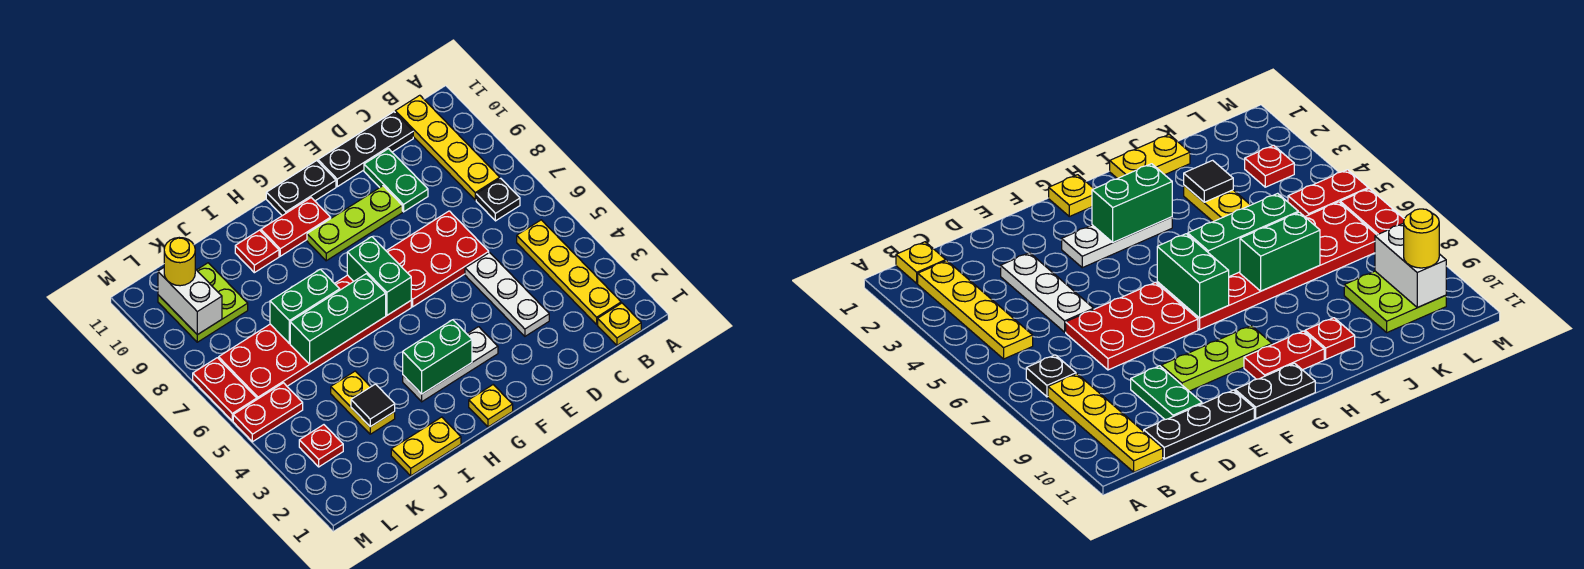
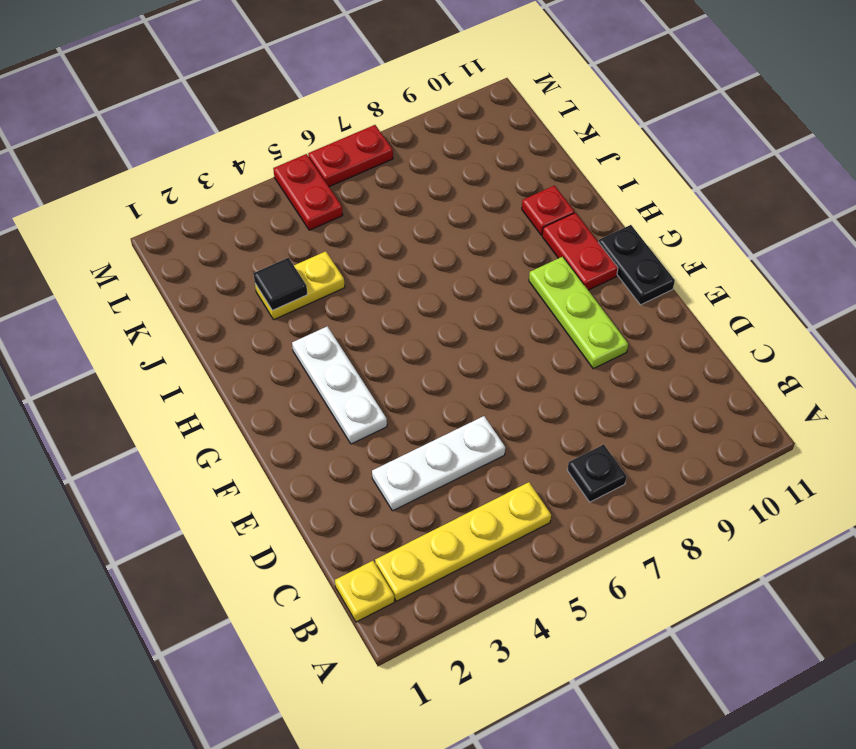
none -> yellow 1x4 plate [395,95,500,200]
none -> black 1x3 plate [318,112,413,187]
none -> red 2x3 plate [387,211,489,307]

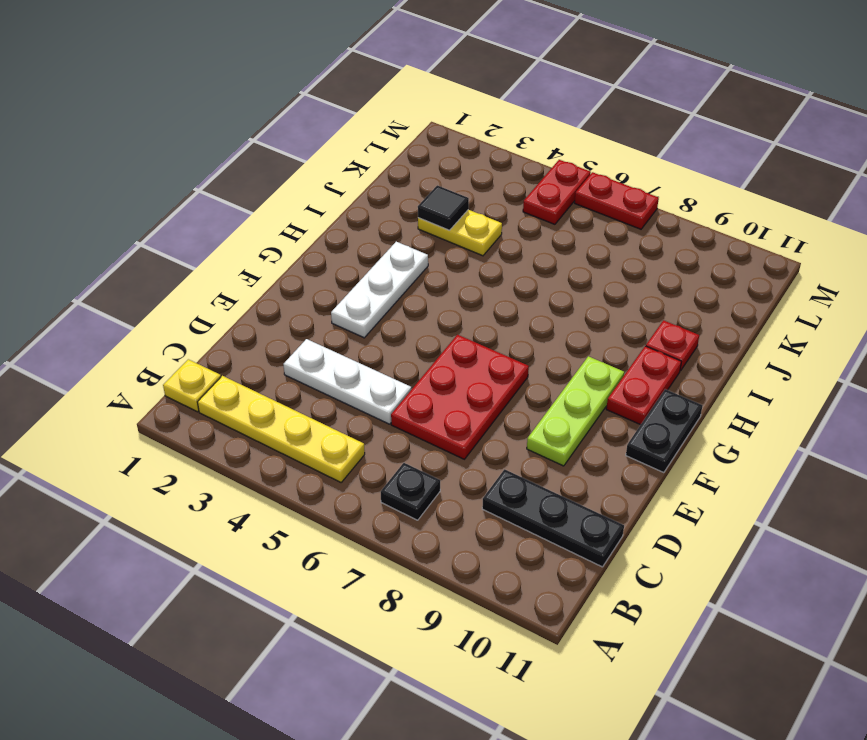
black 1x3 plate [482,469,624,567] -> black 1x3 plate turned to [318,112,413,187]
none -> yellow 1x4 plate [395,95,500,200]
none -> green 1x2 plate [364,149,428,212]
none -> yellow 1x1 plate [469,385,513,427]

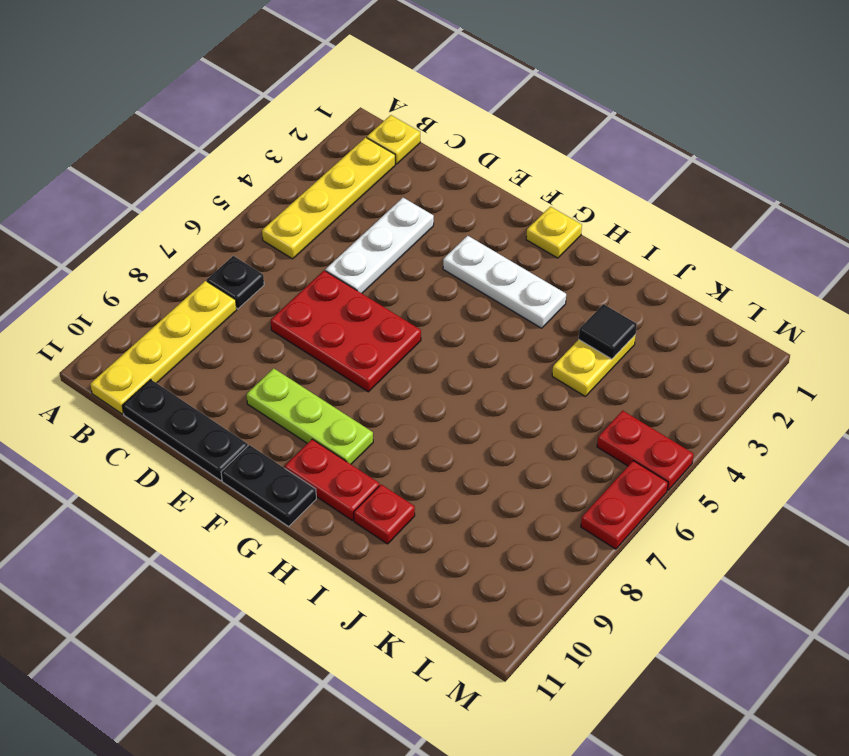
none -> green 1x2 plate [364,149,428,212]
none -> red 2x6 plate [219,275,411,399]
none -> yellow 1x2 plate [391,417,461,476]

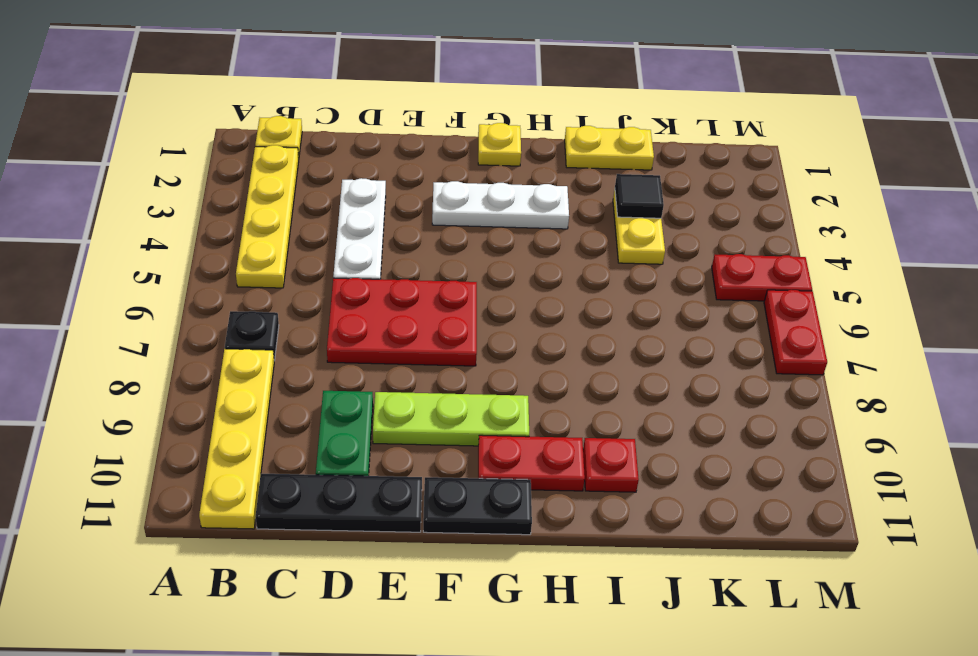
none -> red 2x6 plate [219,275,411,399]
none -> lime 2x2 plate [158,263,248,342]
none -> red 1x1 plate [299,425,343,467]

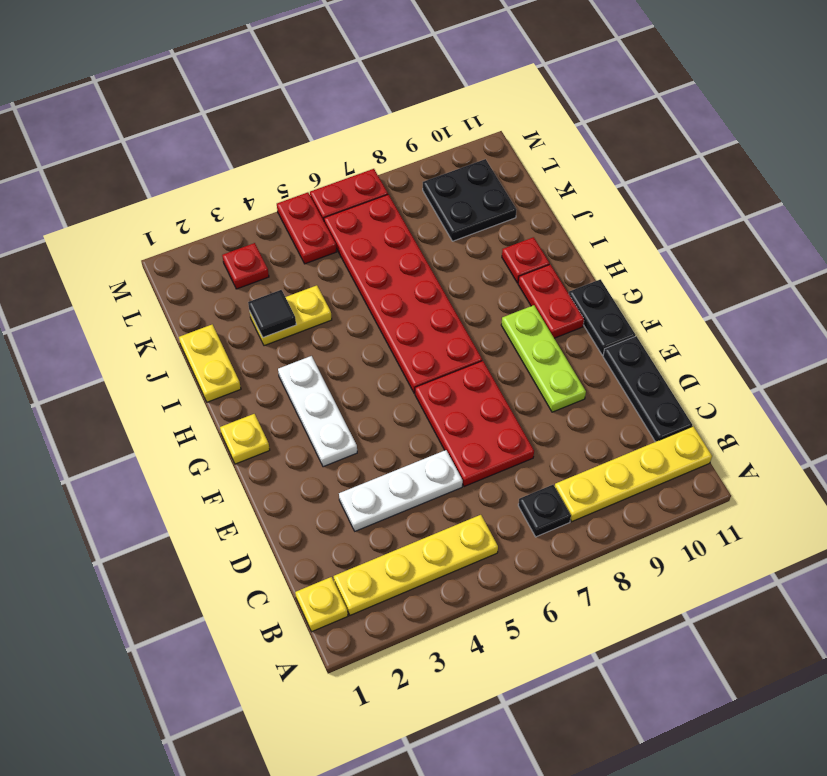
black 2x2 plate [423,159,517,241] -> lime 2x2 plate [158,263,248,342]
none -> green 1x2 plate [364,149,428,212]
none -> green 1x2 brick [403,320,472,394]
none -> green 1x2 brick [347,237,411,315]

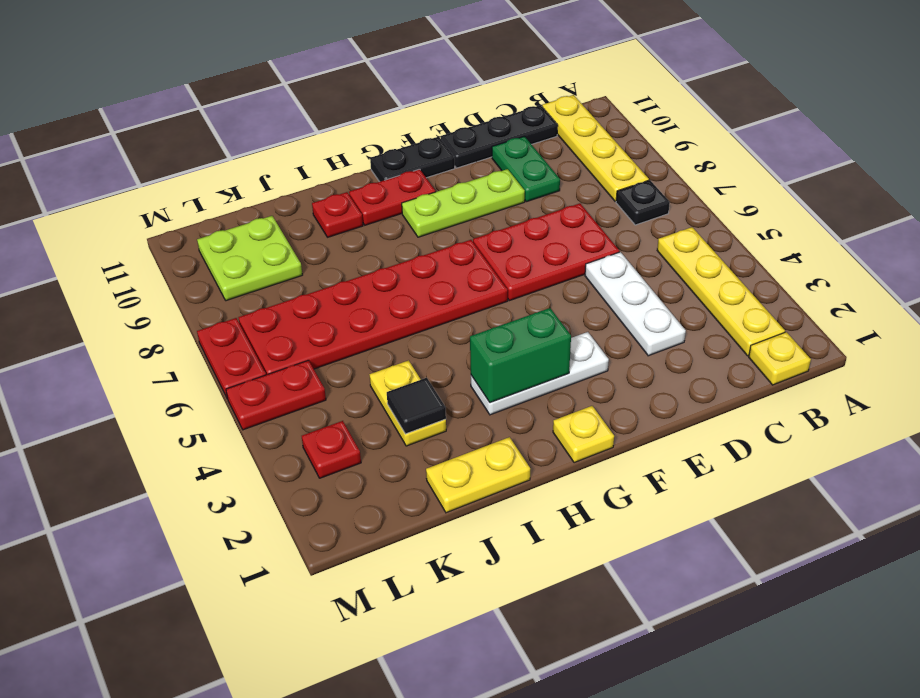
none -> green 1x2 brick [347,237,411,315]
none -> green 1x3 brick [290,274,386,364]
none -> green 1x2 brick [270,269,340,343]

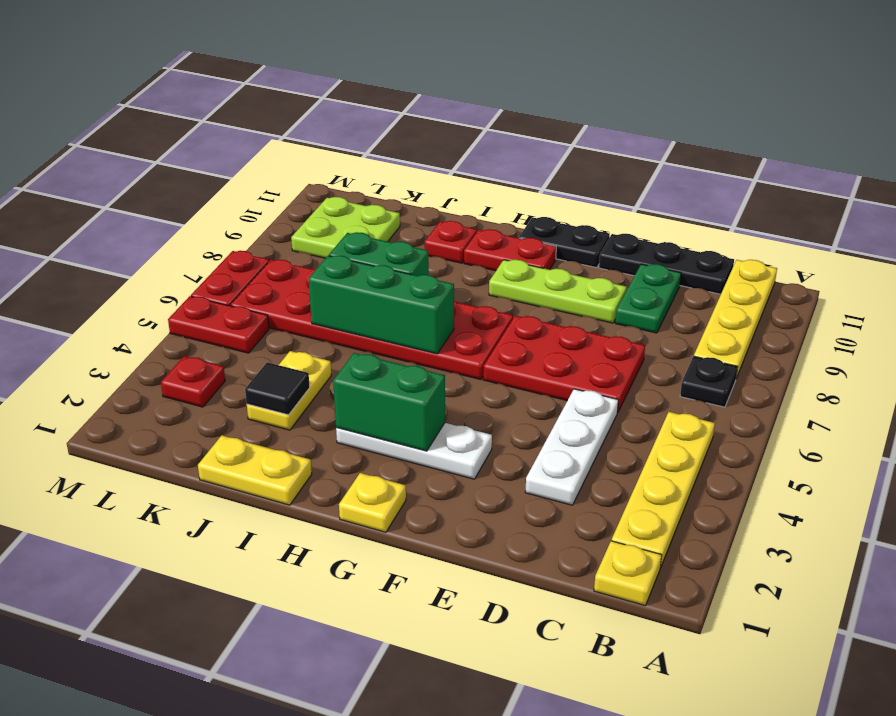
none -> green 1x2 brick [347,237,411,315]
none -> white 1x2 brick [158,268,222,335]
none -> yellow 1x1 round brick [164,238,195,286]

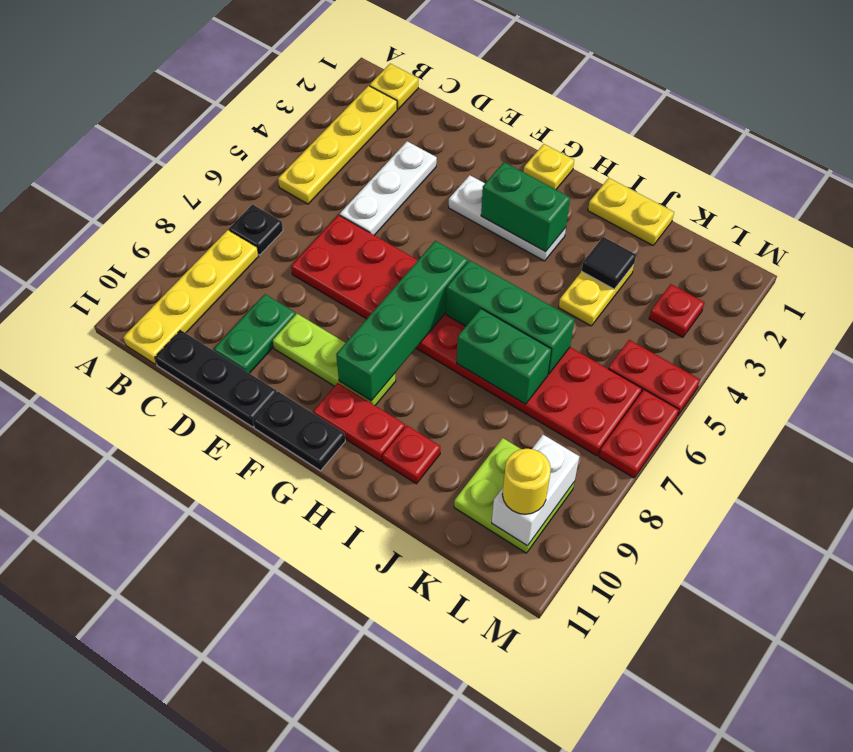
green 1x4 brick [336,241,468,401] -> green 1x2 brick [347,237,411,315]

